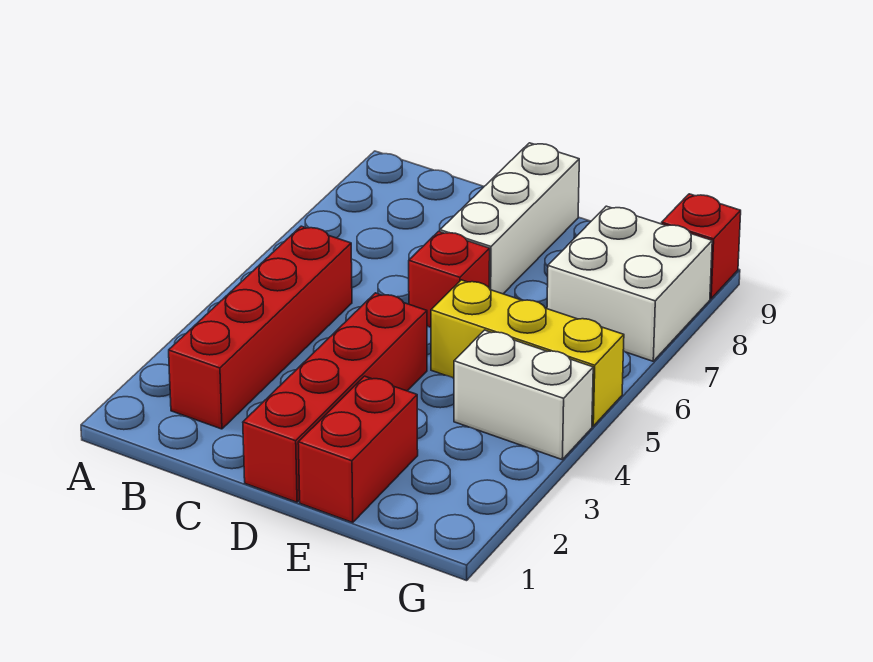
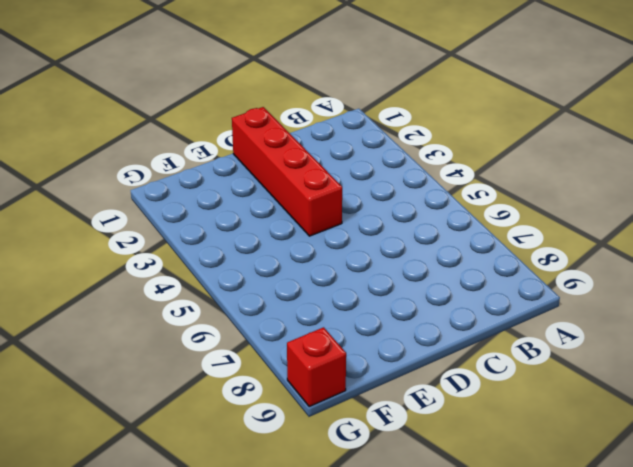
none -> red 1x4 brick [169,226,352,429]
none -> red 1x1 brick [409,231,490,328]

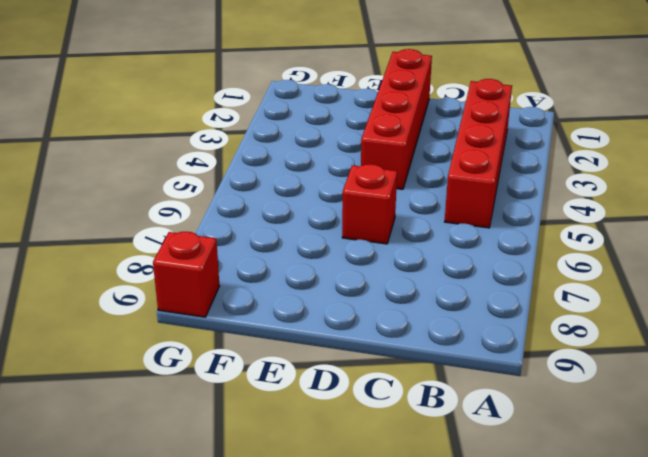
none -> white 1x3 brick [440,143,579,294]
none -> red 1x2 brick [298,376,418,522]

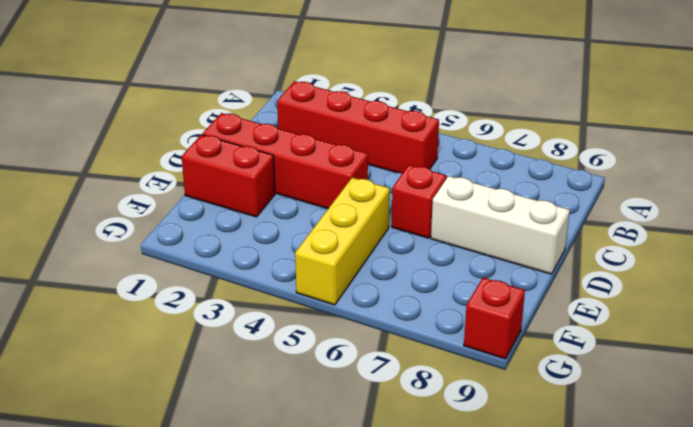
none -> white 1x2 brick [454,330,593,459]
none -> white 2x2 brick [547,206,712,361]

